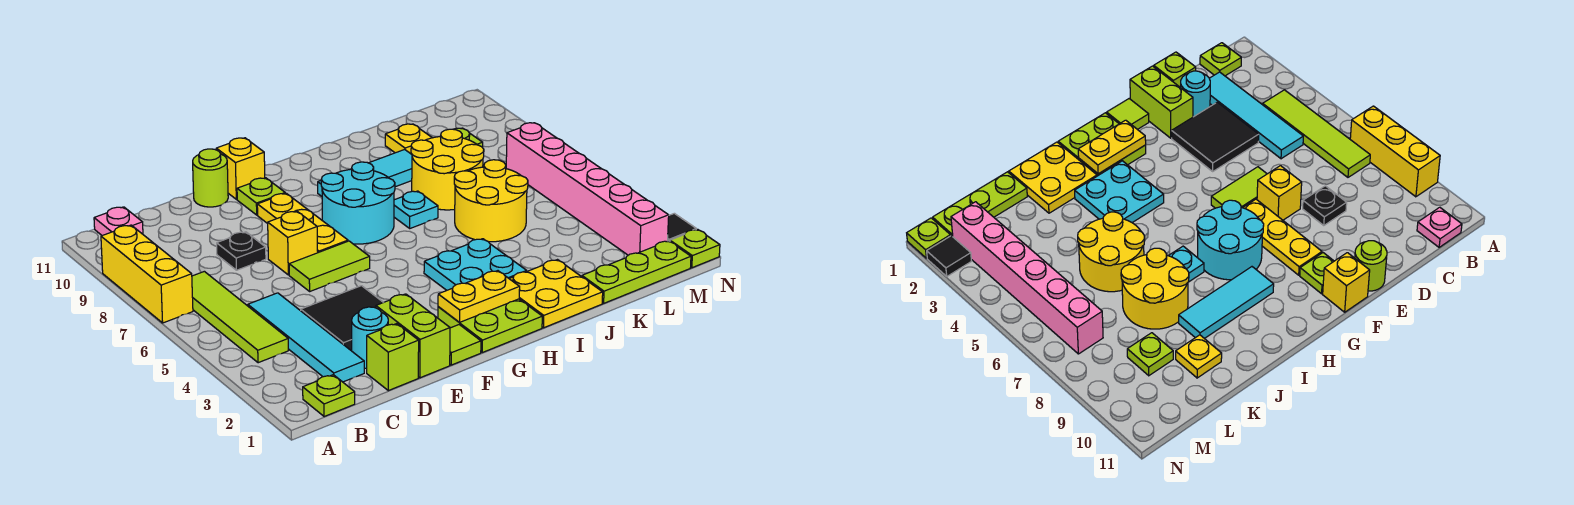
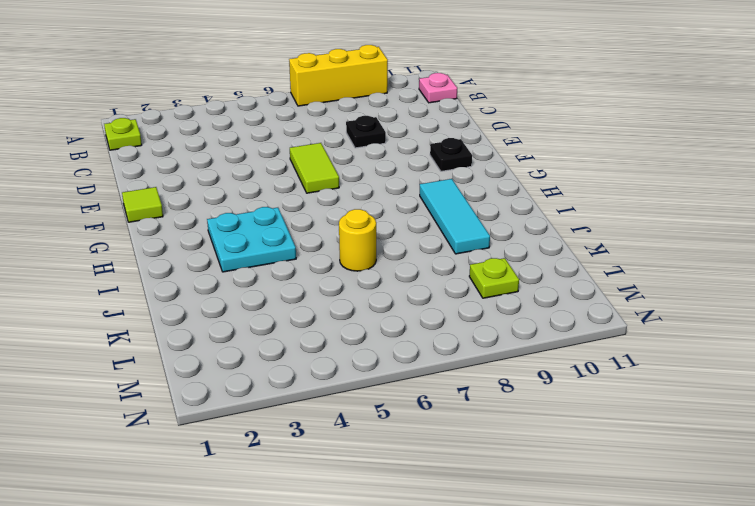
black 1x1 plate [430,138,472,171] -> lime 1x1 plate [237,178,285,215]
yellow 1x1 round brick [339,209,376,271] -> yellow 2x2 round brick [454,160,528,242]
none -> lime 1x4 tile [192,271,288,363]
none -> cyan 1x4 tile [248,293,364,382]
none -> lime 1x1 brick [367,324,419,391]
none -> cyan 1x1 round brick [352,307,388,368]

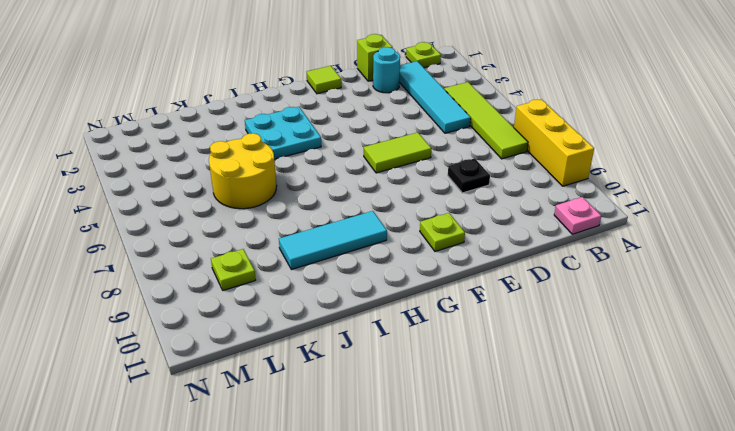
none -> black 2x2 tile [301,286,383,351]
none -> lime 1x2 brick [376,294,450,378]
none -> yellow 1x1 brick [268,211,318,275]
none -> lime 1x1 round brick [193,149,228,207]

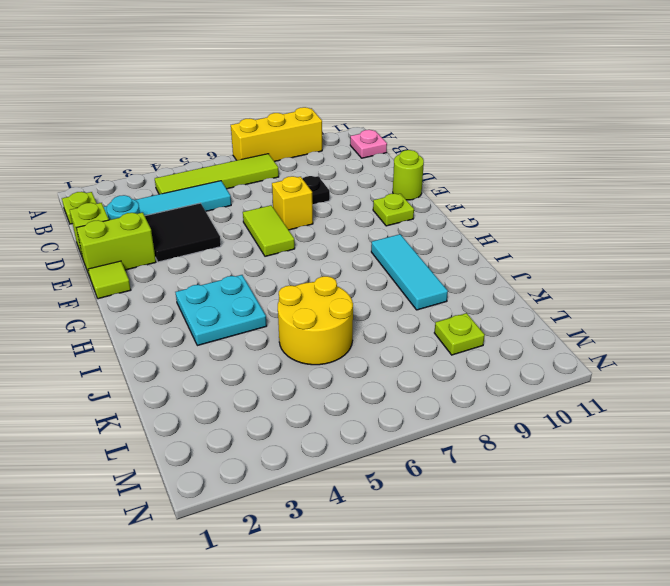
none -> yellow 1x3 plate [257,193,348,253]
none -> yellow 1x1 brick [216,138,265,199]
none -> lime 2x2 plate [438,299,542,352]
none -> cyan 2x2 round brick [321,162,395,244]

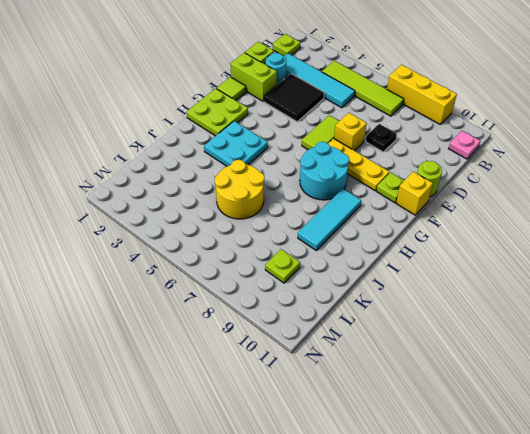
none -> yellow 2x2 plate [509,260,603,328]
none -> cyan 1x1 plate [394,191,438,228]
none -> yellow 2x2 round brick [411,129,484,210]
none -> lime 1x3 plate [582,241,691,303]

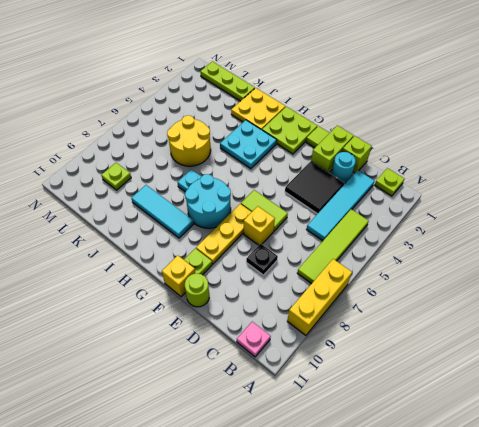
none -> yellow 2x2 round brick [411,129,484,210]
none -> yellow 1x1 plate [385,124,432,154]
none -> pink 1x6 brick [506,123,669,255]
none -> lime 1x1 plate [670,229,720,268]

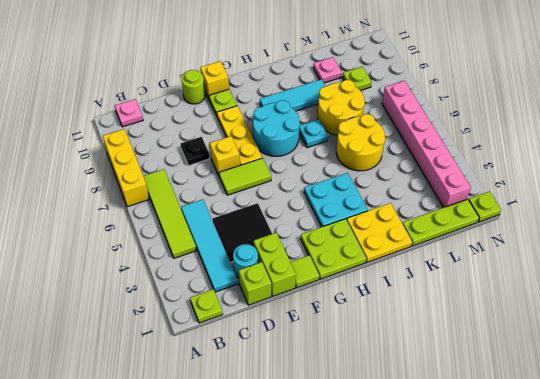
pink 1x1 plate [313,57,342,83] -> yellow 1x1 plate [385,124,432,154]
none -> black 1x1 tile [668,213,696,241]
none -> yellow 1x2 plate [438,271,520,322]

